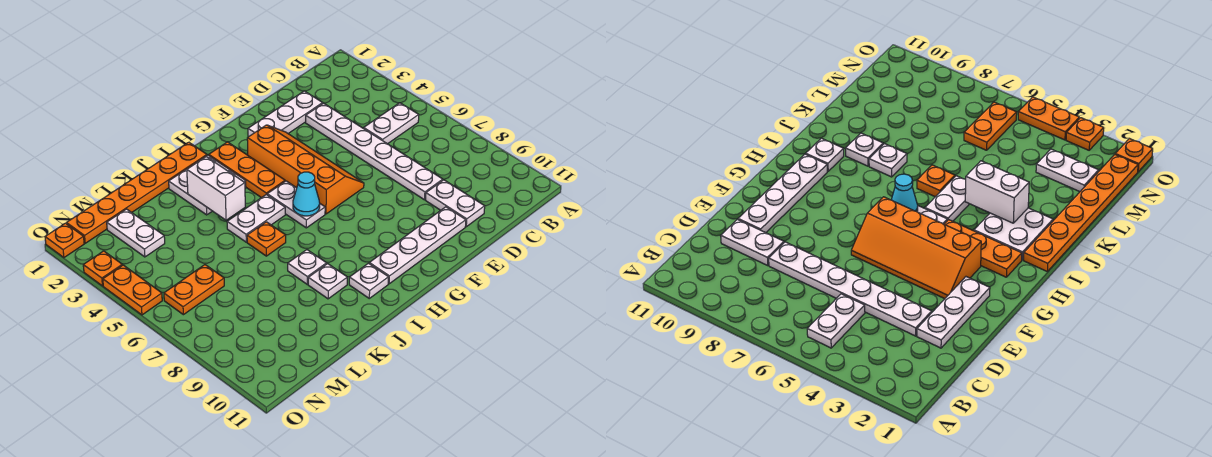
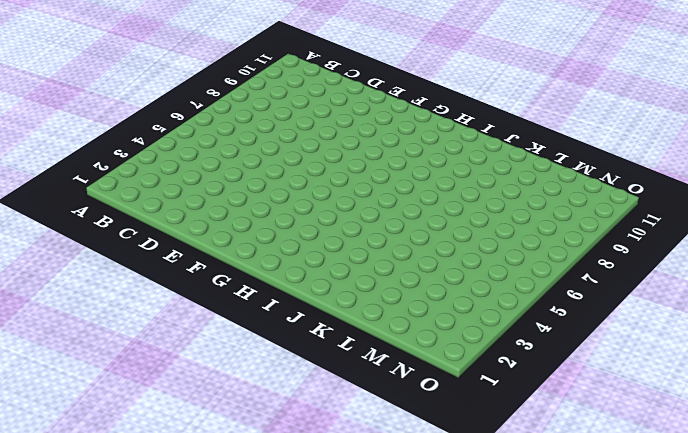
none -> white 1x2 plate [364,103,419,144]
none -> white 1x3 plate [248,91,323,136]
none -> white 1x6 plate [306,103,443,200]

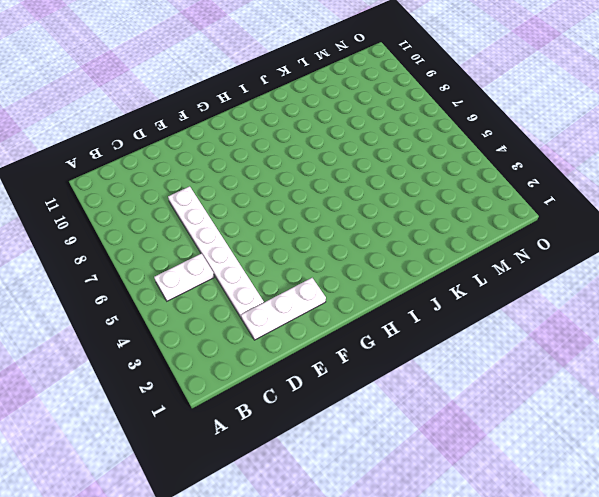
none -> white 1x2 plate [426,180,485,227]
none -> white 1x4 plate [369,207,466,284]
none -> orange 2x4 slope [247,125,364,214]

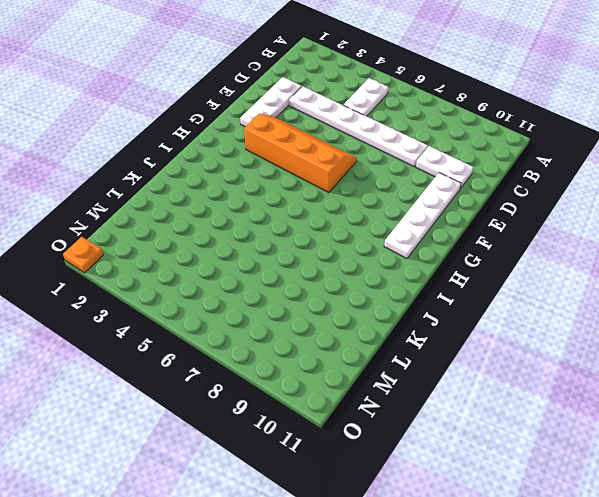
none -> orange 1x3 plate [209,142,285,198]
none -> white 1x2 plate [267,181,325,228]
none -> orange 1x6 plate [67,142,207,243]

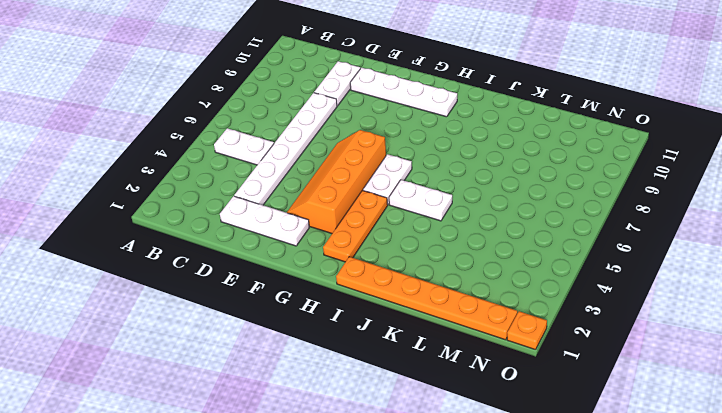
none -> white 2x2 plate [169,155,246,215]
none -> white 1x1 plate [349,263,389,298]
none -> orange 1x1 plate [247,222,286,256]

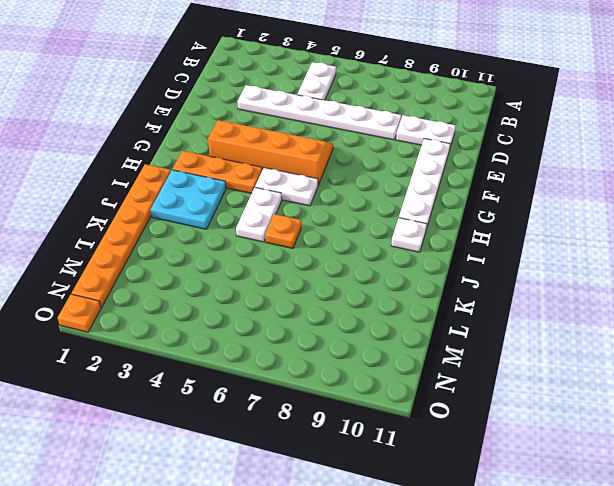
cyan 2x2 plate [151,170,226,229] -> white 2x2 plate [169,155,246,215]
none -> white 1x3 plate [248,91,323,136]
none -> white 1x1 plate [288,250,327,284]
none -> white 1x1 plate [308,264,347,299]

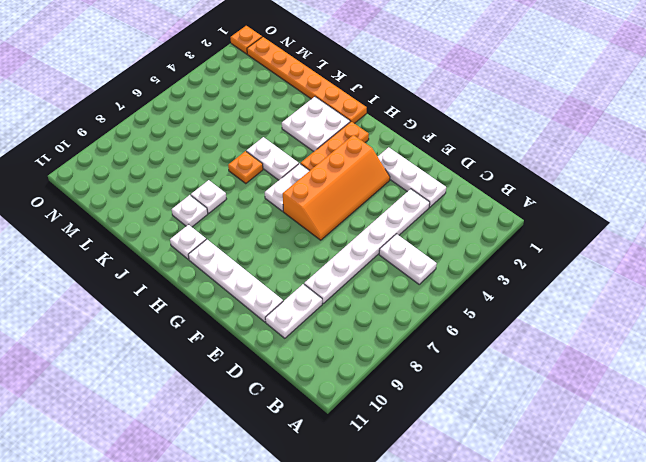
none -> white 1x2 plate [107,209,165,257]
none -> orange 1x2 plate [164,265,224,315]
none -> orange 1x1 plate [83,251,122,286]

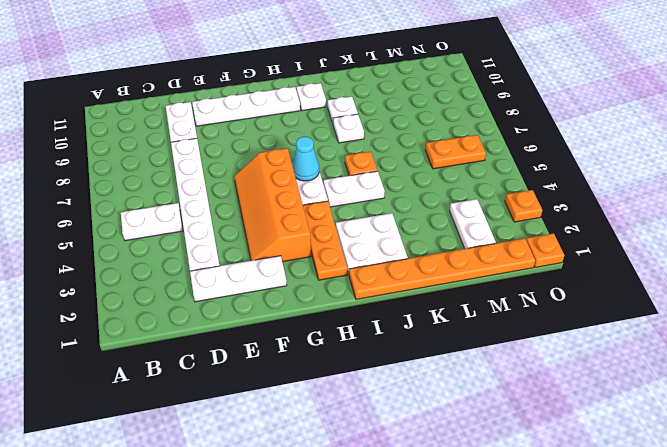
none -> orange 1x2 plate [103,265,162,315]
none -> white 1x2 brick [187,157,245,220]

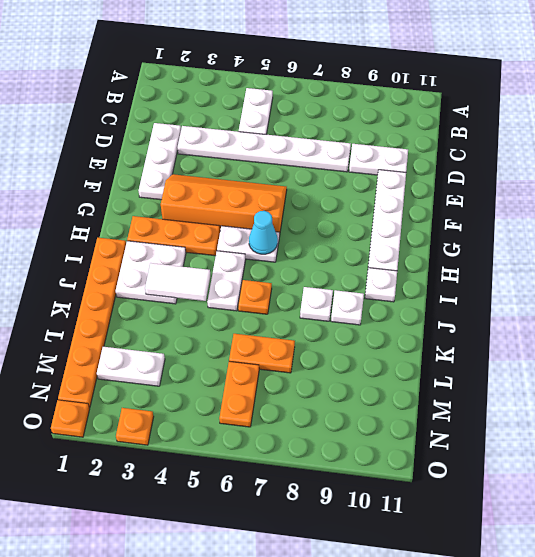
white 1x2 tile [145,263,210,301] -> white 1x2 brick [187,157,245,220]
orange 1x2 plate [229,334,295,373] -> orange 1x2 plate moved to [103,265,162,315]

